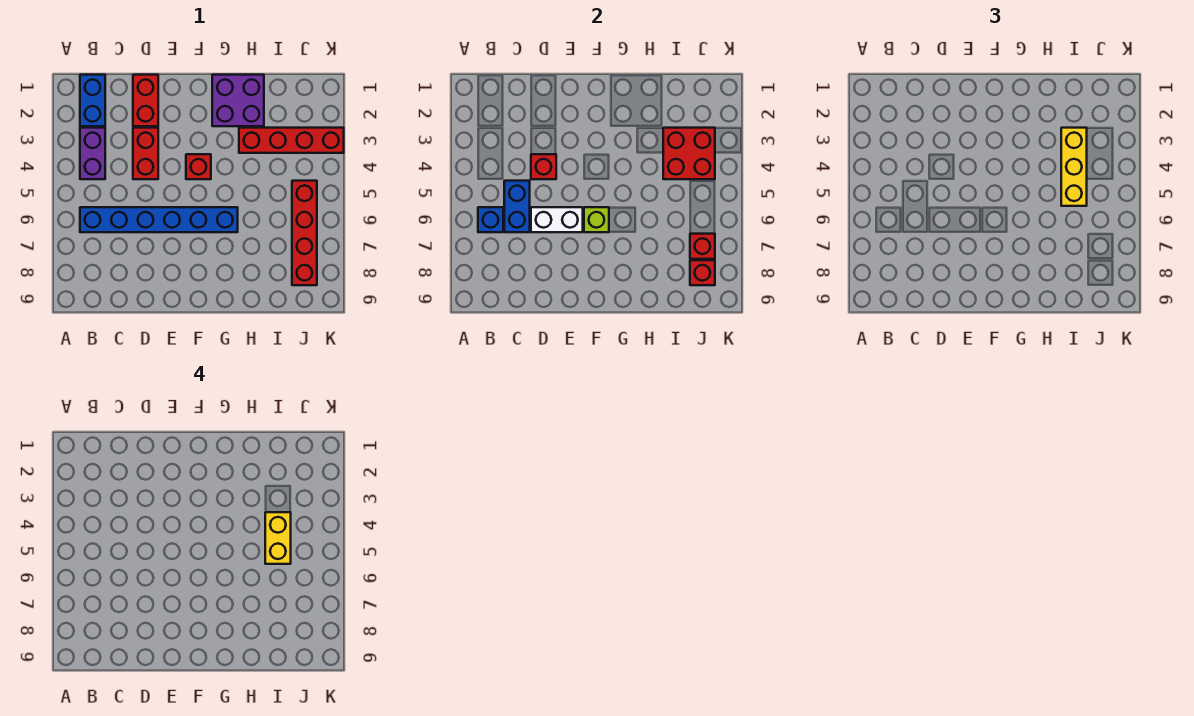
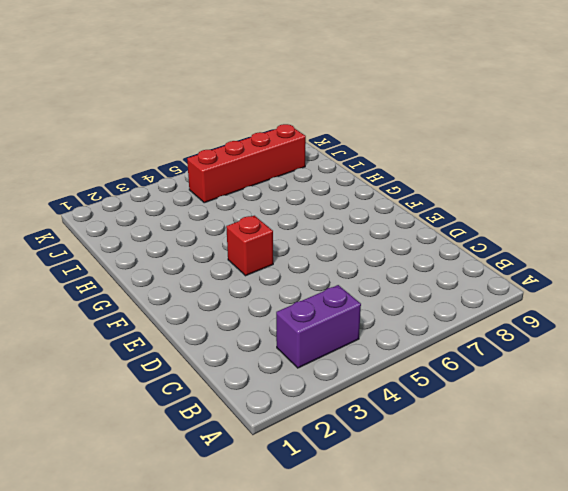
none -> blue 1x2 brick [80,75,105,126]
none -> blue 1x6 brick [80,207,238,232]
none -> red 1x2 brick [133,75,158,126]

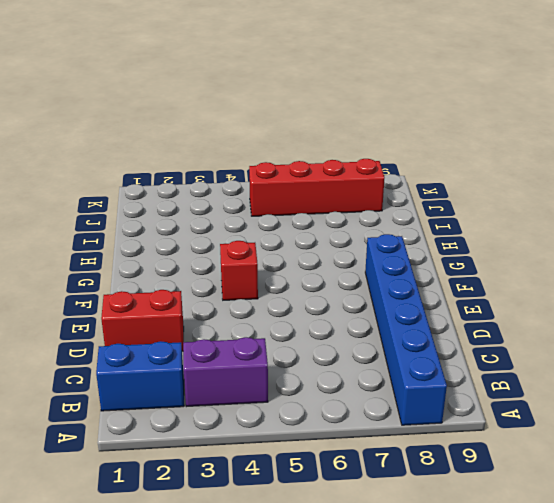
blue 1x6 brick [365,234,447,425] -> blue 1x6 brick moved to [80,207,238,232]
none -> red 1x2 brick [133,128,158,179]
none -> purple 2x2 brick [212,75,264,126]
none -> red 1x4 brick [239,128,344,153]

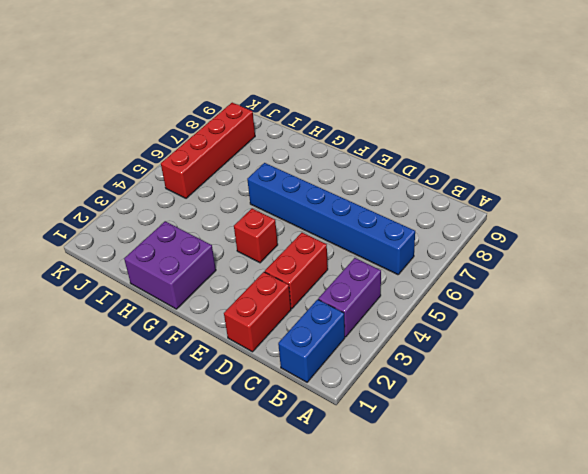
none -> red 1x4 brick [239,128,344,153]
none -> blue 1x1 brick [478,207,503,232]
none -> blue 1x2 brick [504,181,530,232]

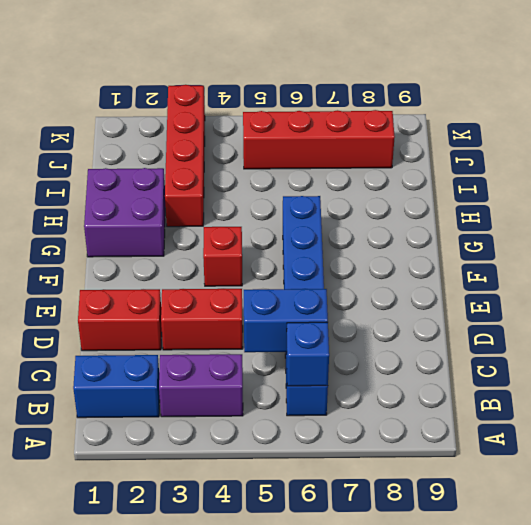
none -> red 1x1 brick [531,154,556,179]
none -> white 1x2 brick [531,207,583,232]
none -> lime 1x1 brick [584,207,609,232]

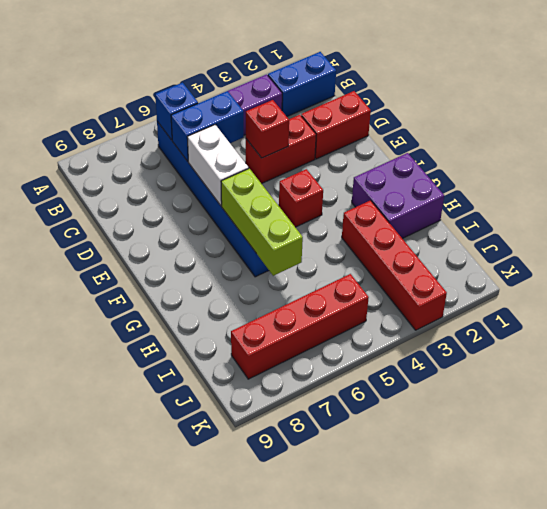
lime 1x3 brick [221,168,303,276] -> lime 1x1 brick [584,207,609,232]
none -> red 2x2 brick [663,128,715,179]
none -> red 1x1 brick [690,234,715,259]
none -> red 1x1 brick [690,260,715,285]

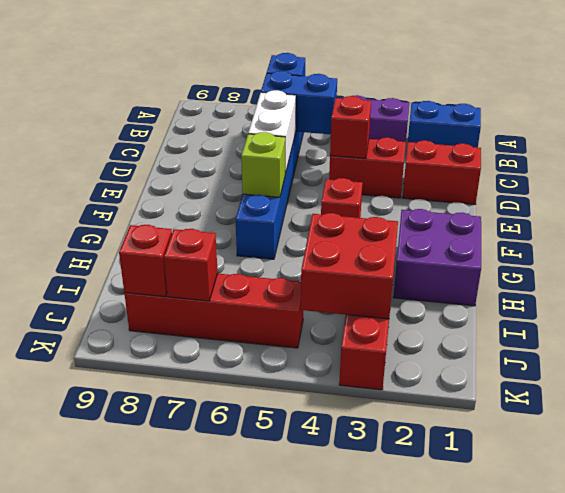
none -> yellow 1x3 brick [1061,128,1087,206]
none -> yellow 1x2 brick [265,512,291,564]

